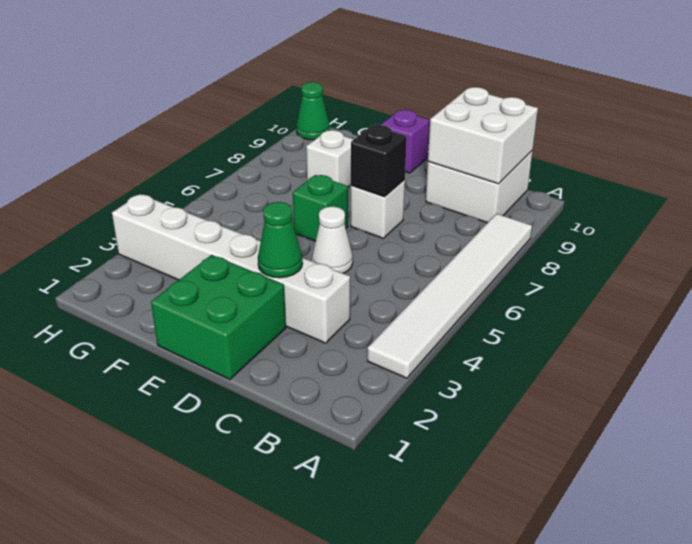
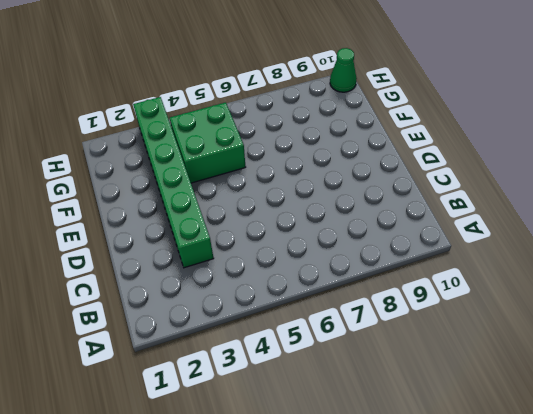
green 1x6 brick [133,97,214,268] -> white 1x6 brick [112,194,350,343]
green 2x2 brick [170,102,246,183] -> green 2x2 brick moved to [151,255,286,380]
none -> white 1x6 tile [367,214,532,378]
none -> white 2x2 brick [426,151,533,223]
none -> white 1x1 cone [312,206,353,273]

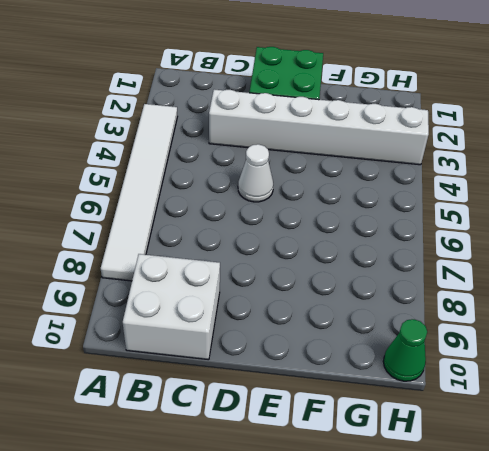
none -> white 1x1 brick [351,180,405,238]
none -> green 1x1 brick [293,175,348,241]
none -> purple 1x1 brick [381,110,429,173]

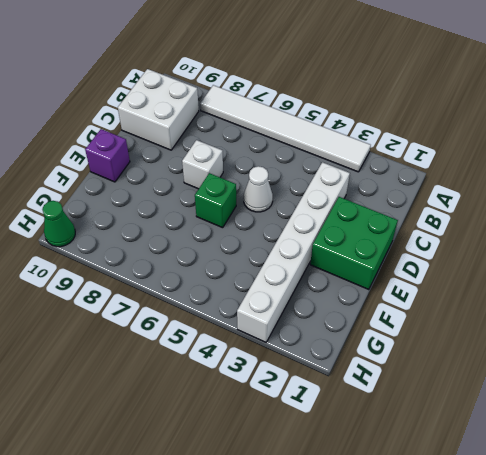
none -> white 1x1 brick [306,130,354,187]
none -> white 2x2 brick [428,87,538,184]
none -> green 1x1 cone [258,202,303,278]

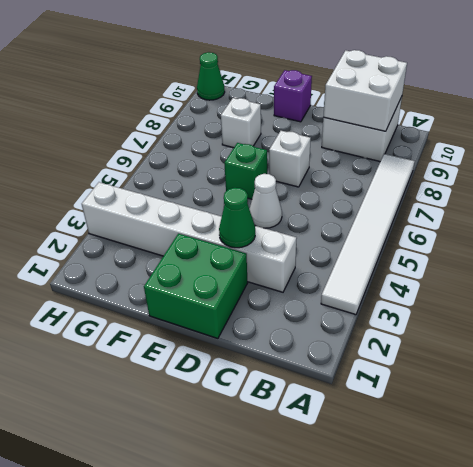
none -> black 1x1 brick [351,125,407,197]

